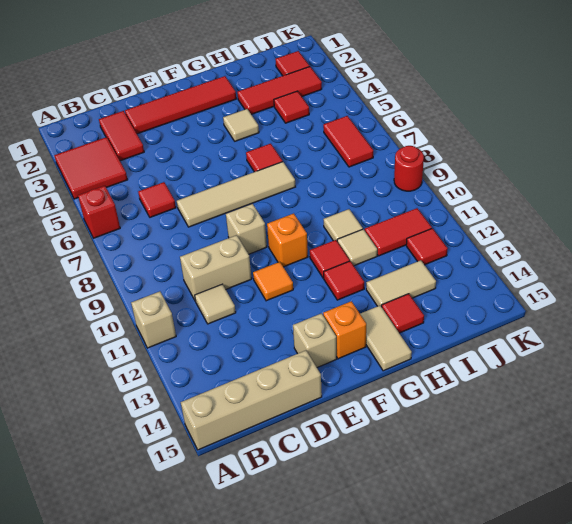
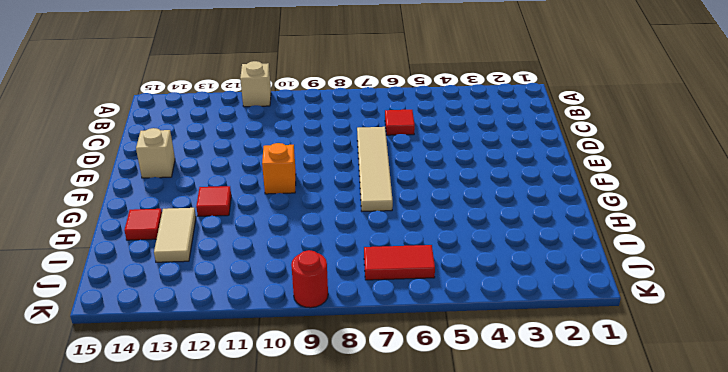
none -> red 2x2 tile [54,137,128,199]
none -> red 1x1 brick [78,186,120,238]
none -> tan 1x4 brick [181,350,322,450]
none -> red 1x2 tile [99,111,144,161]

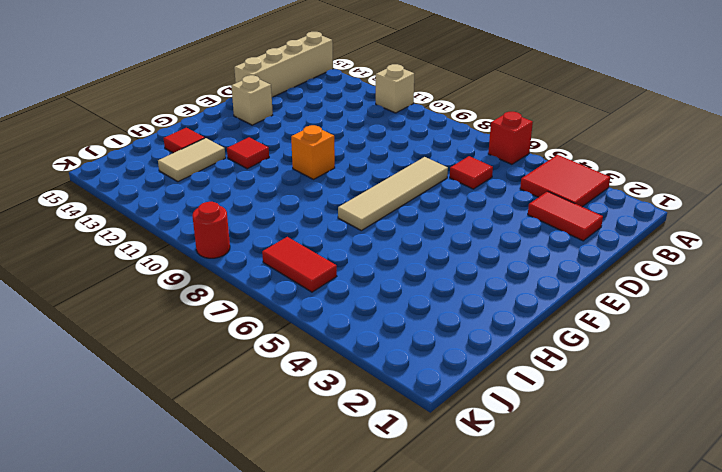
none -> tan 1x2 brick [180,235,252,301]
none -> tan 1x1 tile [195,284,236,324]
none -> red 1x4 tile [125,76,236,134]
none -> tan 1x1 brick [226,204,267,254]

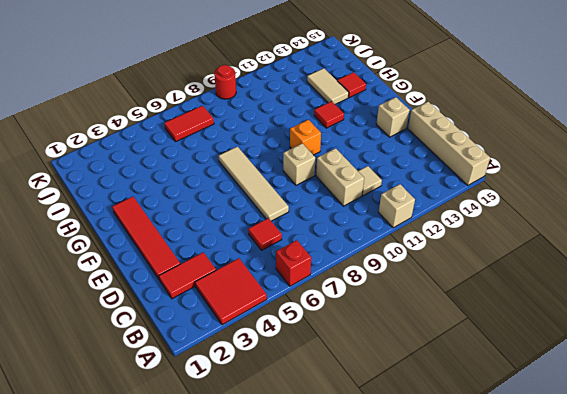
none -> orange 1x1 tile [253,262,293,301]
none -> orange 1x1 brick [323,301,366,359]
none -> tan 1x1 tile [223,109,259,141]
none -> red 1x1 tile [246,144,283,172]

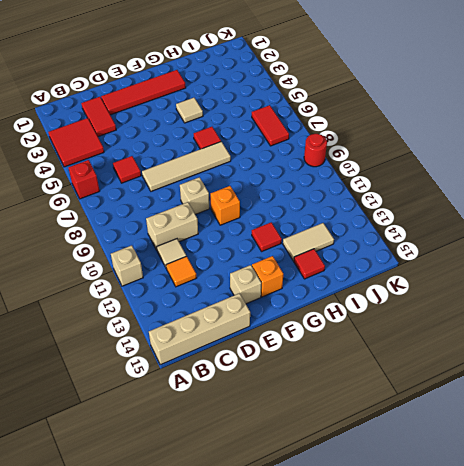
orange 1x1 tile [166,256,196,287] -> orange 1x1 tile moved to [253,262,293,301]
none -> red 1x1 tile [310,240,350,278]
none -> tan 1x2 tile [360,306,412,371]
none -> red 1x3 tile [237,67,322,114]
none -> tan 1x1 tile [324,209,363,241]

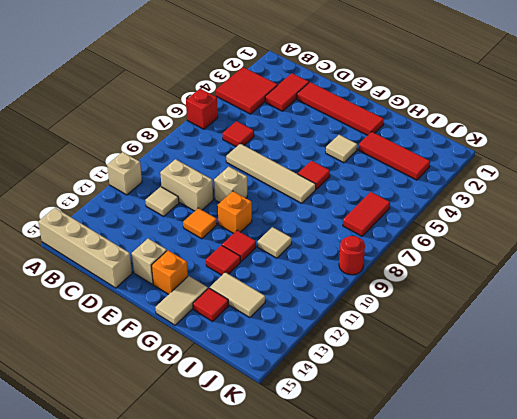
none -> tan 1x1 tile [337,229,377,266]
none -> red 1x1 tile [274,91,309,123]
none -> red 1x2 tile [365,208,432,256]
none -> red 1x1 tile [275,51,310,76]

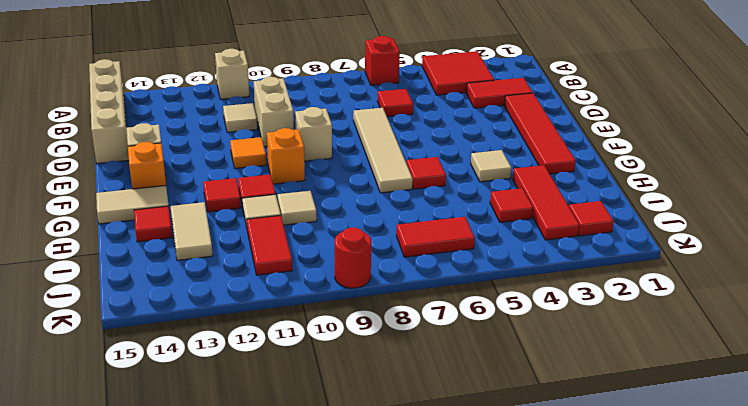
none -> red 1x1 tile [406,228,448,265]

